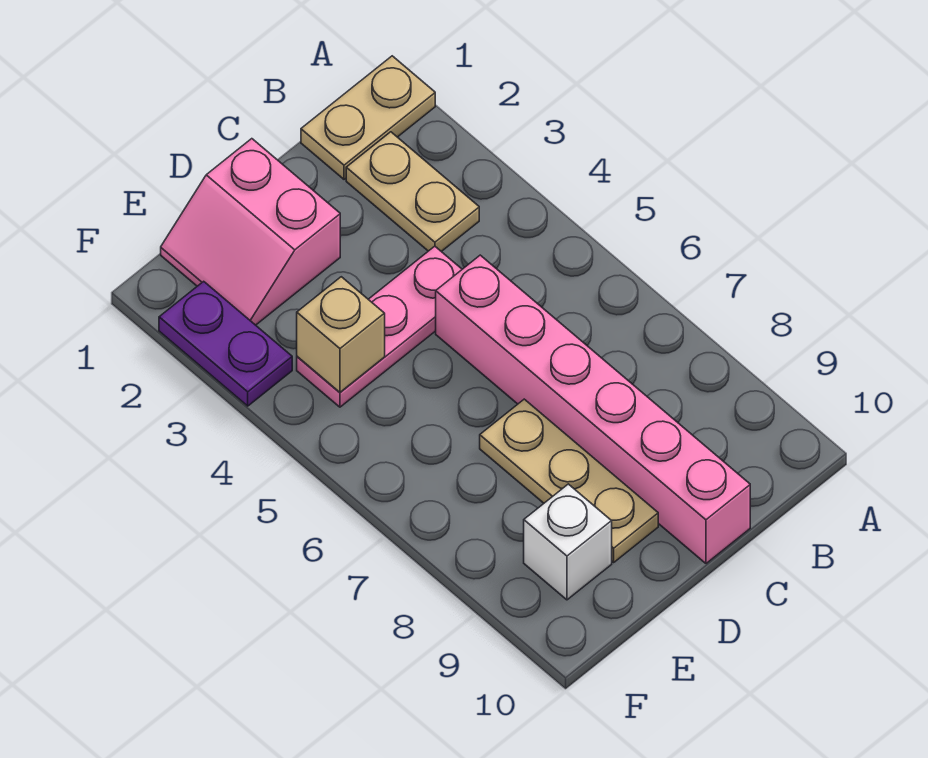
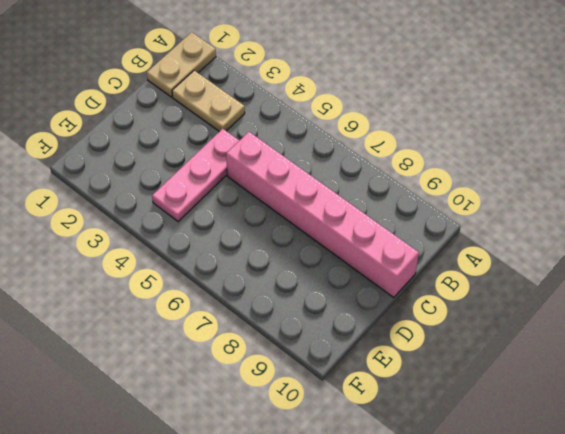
none -> pink 2x2 slope [161,139,340,325]
none -> tan 1x3 plate [480,399,658,562]

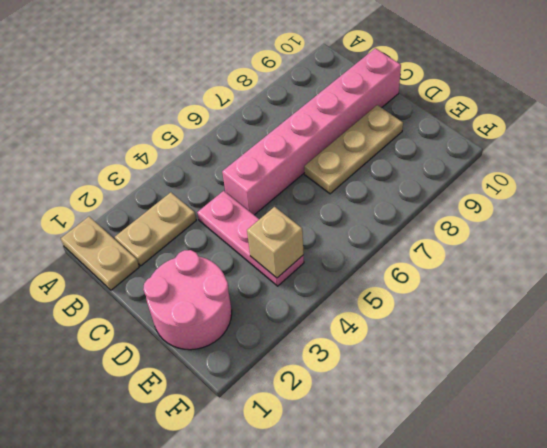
pink 2x2 round brick [143,250,232,350] -> pink 2x2 slope [161,139,340,325]
none -> white 1x1 brick [524,484,612,600]
none -> purple 1x2 plate [159,281,292,406]

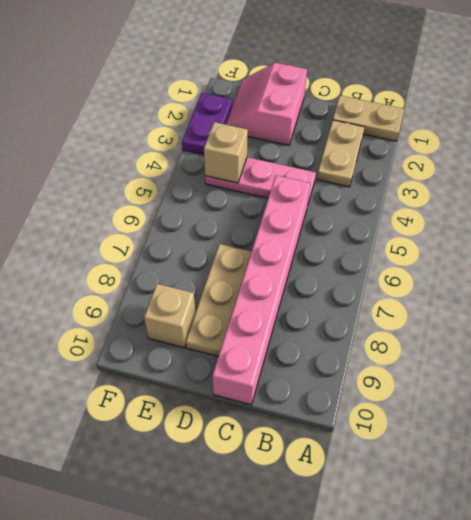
tan 1x1 brick [144,284,196,348] -> white 1x1 brick [524,484,612,600]

